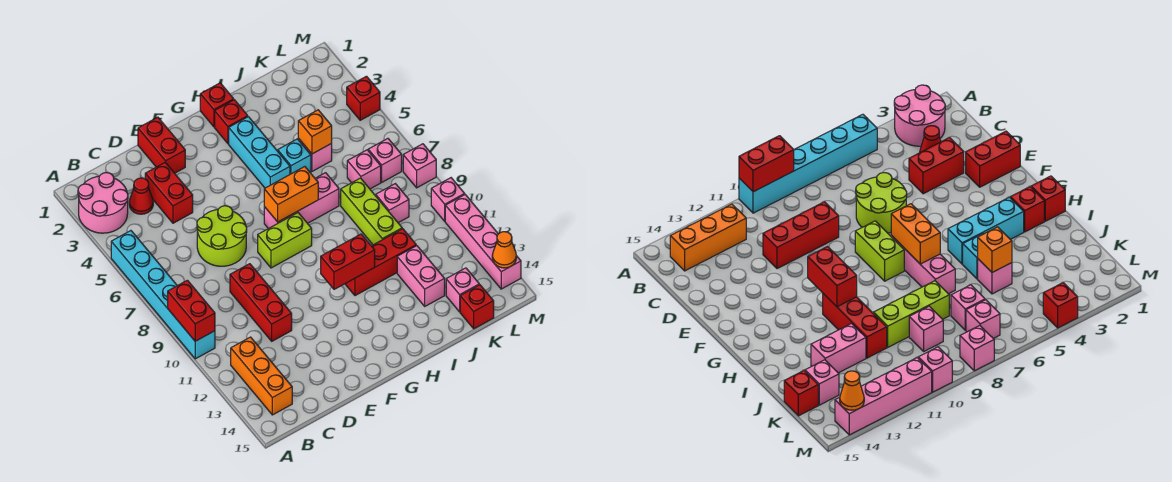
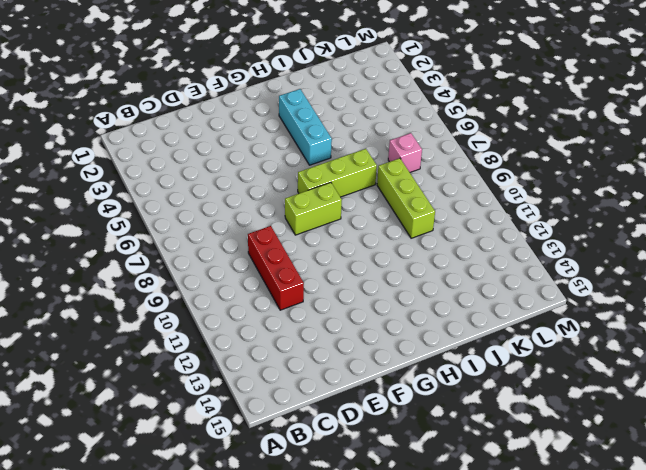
lime 1x3 brick [298,149,377,197] -> pink 1x3 brick [264,173,339,229]
none -> pink 2x2 round brick [78,173,128,233]
none -> cyan 1x6 brick [111,231,215,359]
none -> orange 1x3 brick [231,337,292,415]
none -> red 1x1 cone [129,178,153,214]

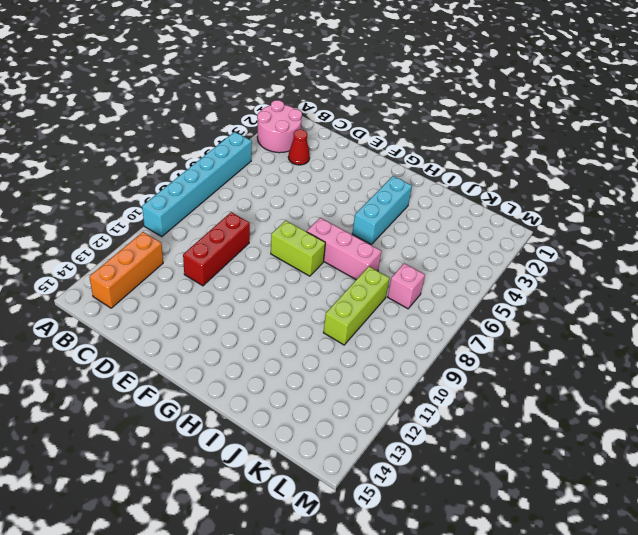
none -> red 1x2 brick [145,163,193,223]
none -> lime 2x2 round brick [197,206,247,266]
none -> red 1x2 brick [138,117,185,173]
none -> red 1x1 brick [200,83,234,127]

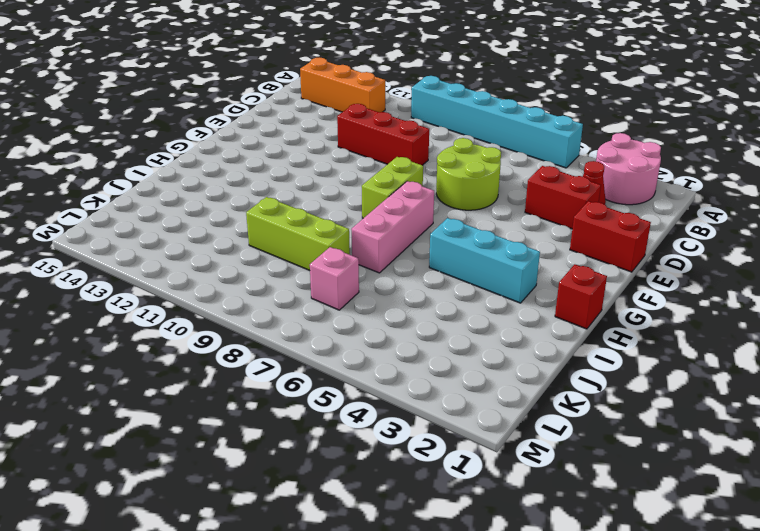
none -> red 1x1 brick [215,100,248,144]
none -> red 1x3 brick [345,229,416,296]
none -> cyan 1x1 brick [278,139,311,174]
none -> pink 1x1 brick [298,139,332,171]

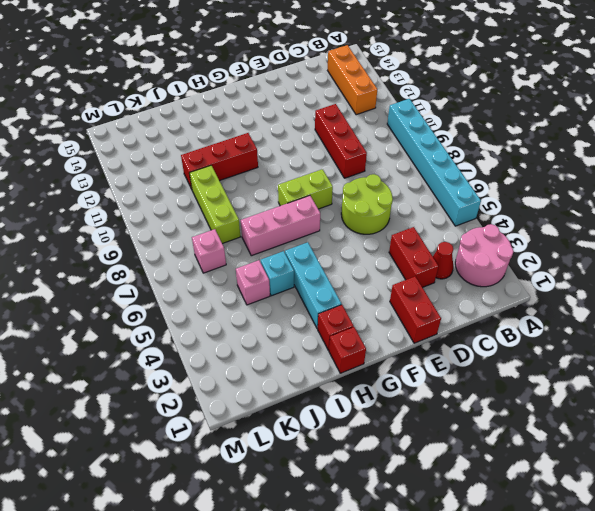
none -> pink 1x2 brick [397,246,445,306]
none -> pink 1x1 brick [376,184,409,223]
none -> pink 1x1 brick [446,268,479,312]
none -> red 1x1 brick [460,285,494,329]

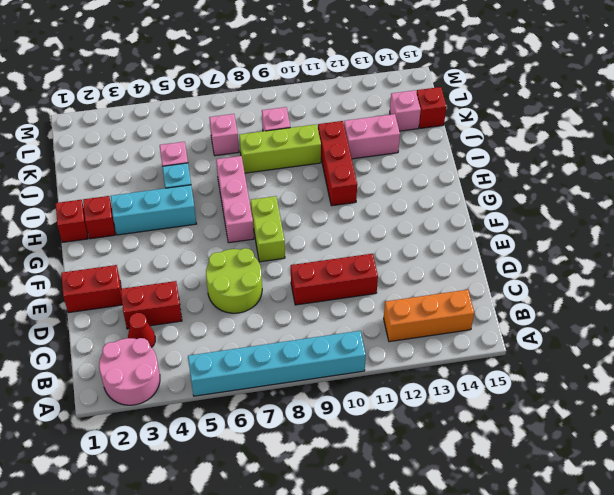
none -> pink 1x1 brick [368,139,402,182]
none -> red 1x1 brick [347,76,380,120]
none -> pink 1x1 brick [403,144,436,188]
none -> pink 1x1 brick [431,178,465,221]

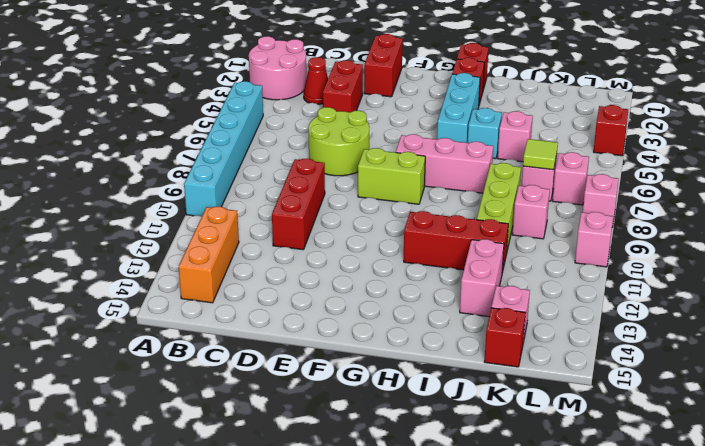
lime 1x1 tile [523,139,558,170] -> none
none -> pink 1x4 brick [445,195,521,289]
none -> red 1x2 brick [168,280,215,341]
none -> orange 1x2 brick [264,167,318,222]
none -> red 1x2 brick [321,234,375,289]

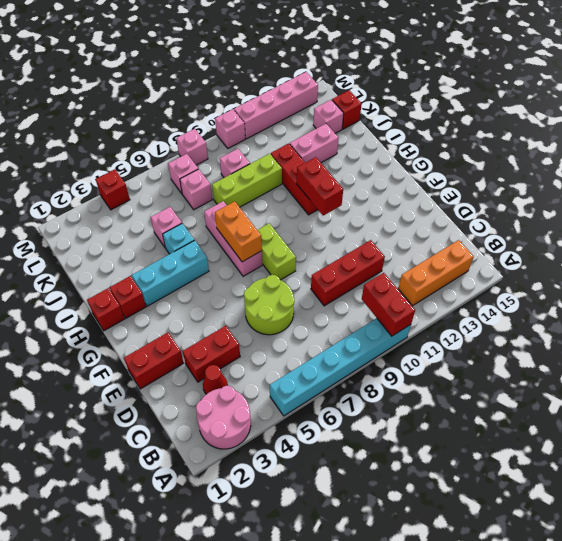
red 1x2 brick [362,273,415,336] -> red 1x2 brick turned to [168,280,215,341]
none -> orange 1x1 brick [298,110,332,154]
none -> orange 1x1 cone [492,232,516,268]

